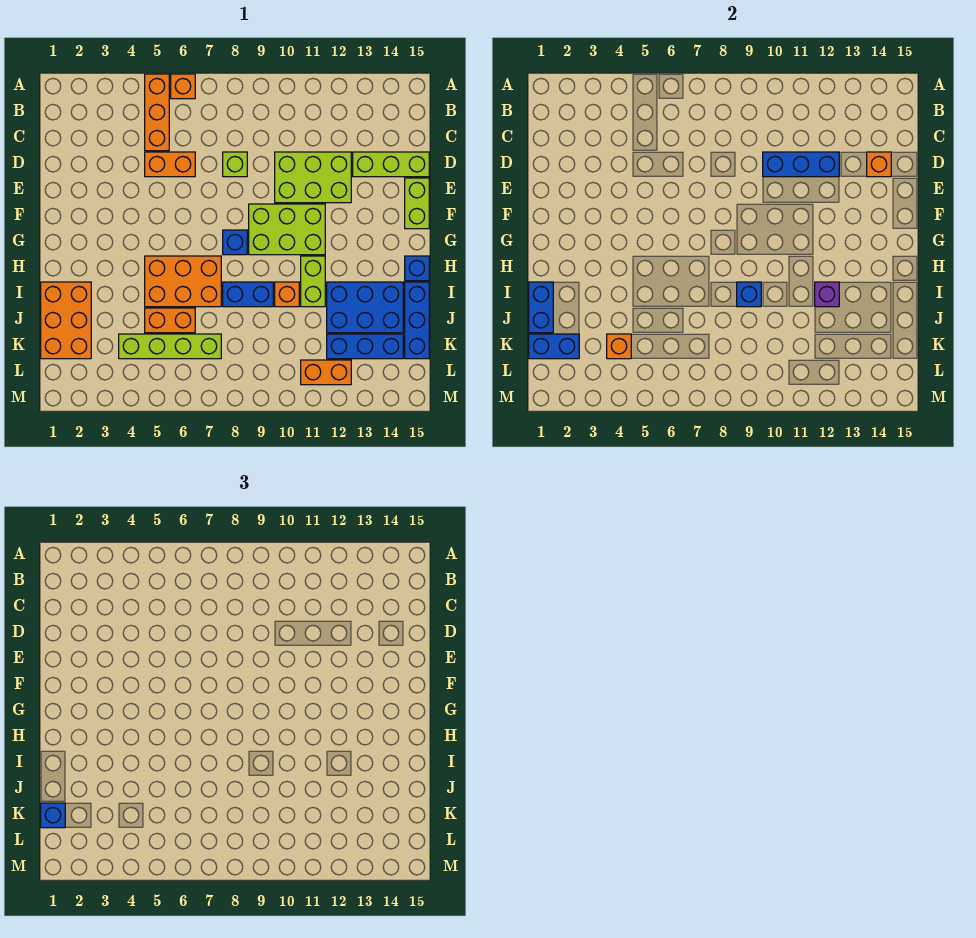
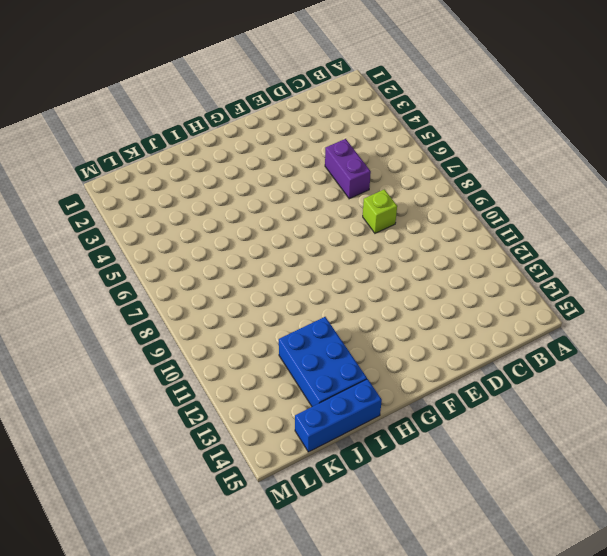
purple 1x2 brick [325,139,371,199] -> orange 1x2 brick [145,152,195,177]
none -> orange 1x3 brick [145,74,169,151]
none -> orange 1x1 brick [171,74,195,99]
none -> lime 2x3 brick [275,152,351,203]

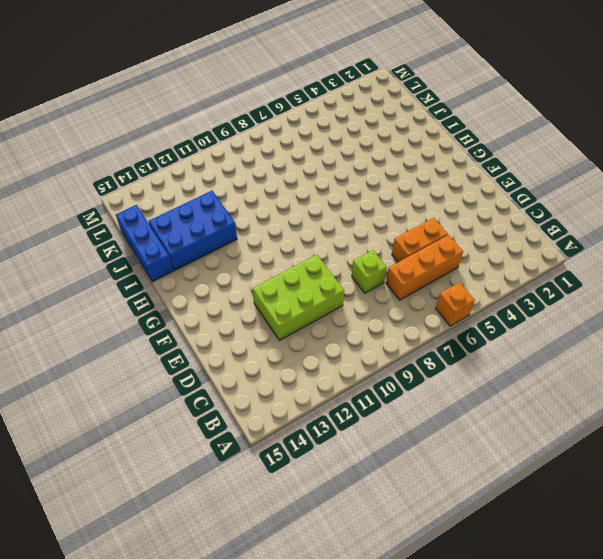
orange 1x3 brick [386,235,463,300] -> orange 1x3 brick turned to [145,74,169,151]
none -> lime 1x3 brick [353,152,429,177]
none -> lime 1x2 brick [405,178,429,229]
none -> lime 2x3 brick [249,204,325,255]

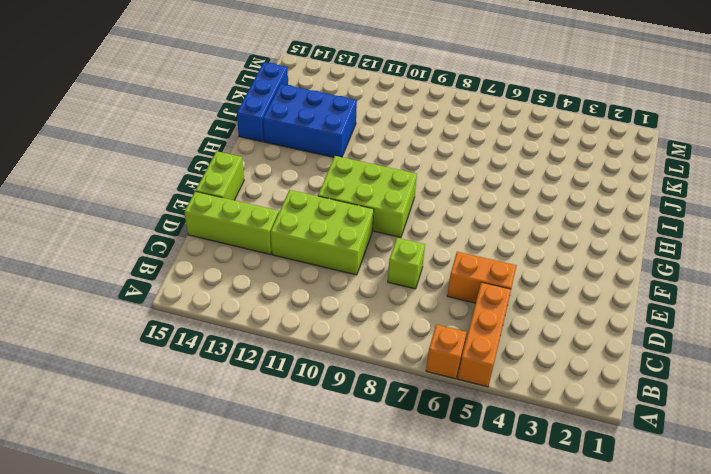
none -> blue 1x1 brick [223,230,247,255]
none -> orange 2x3 brick [145,256,221,307]
none -> lime 1x2 brick [301,256,325,307]

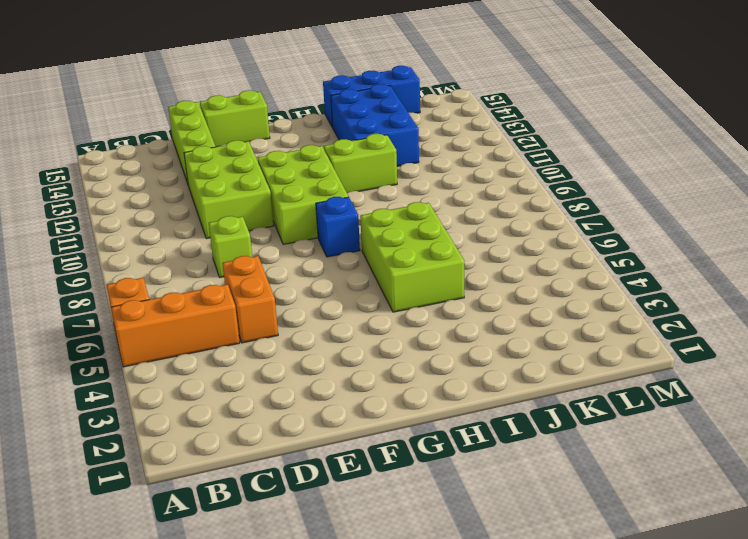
lime 2x3 brick [360,202,464,312] -> orange 2x3 brick [145,256,221,307]
none -> blue 1x1 brick [405,256,429,281]
none -> orange 2x3 brick [41,282,91,359]
none -> blue 1x2 brick [223,282,273,307]

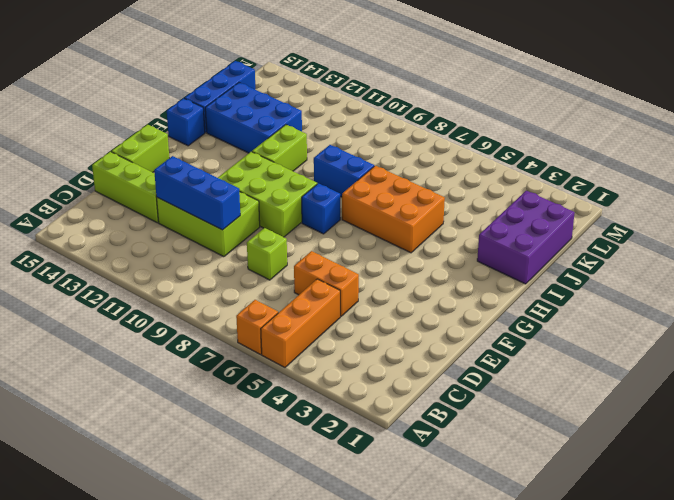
purple 2x3 brick [477,191,575,284] -> orange 2x3 brick [41,282,91,359]
none -> orange 1x1 brick [275,282,299,307]
none -> orange 1x2 brick [145,308,195,333]
none -> lime 1x4 brick [119,334,221,359]

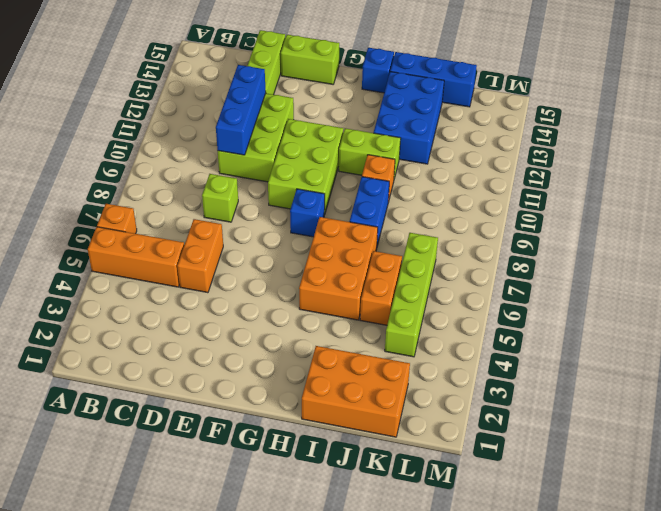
none -> blue 1x3 brick [327,334,403,359]
none -> orange 1x2 brick [301,360,351,385]
none -> orange 1x1 brick [867,152,891,177]

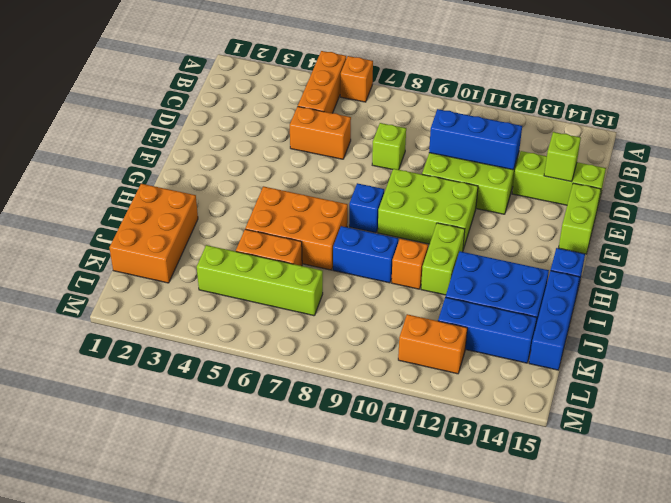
lime 1x1 brick [544,132,581,182] -> orange 1x1 brick [867,152,891,177]
none -> blue 1x2 brick [529,282,553,333]
none -> blue 1x1 brick [737,282,761,307]
none -> purple 1x1 brick [815,282,839,307]

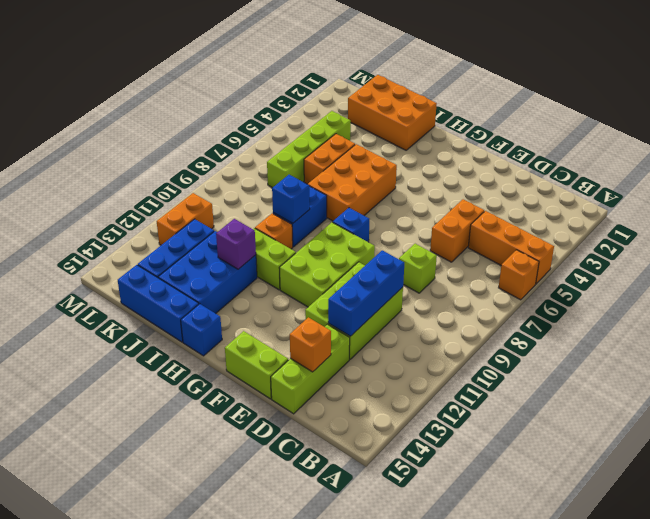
none -> blue 1x2 brick [529,282,553,333]
none -> blue 1x2 brick [529,334,579,359]
none -> orange 1x1 brick [607,334,631,359]

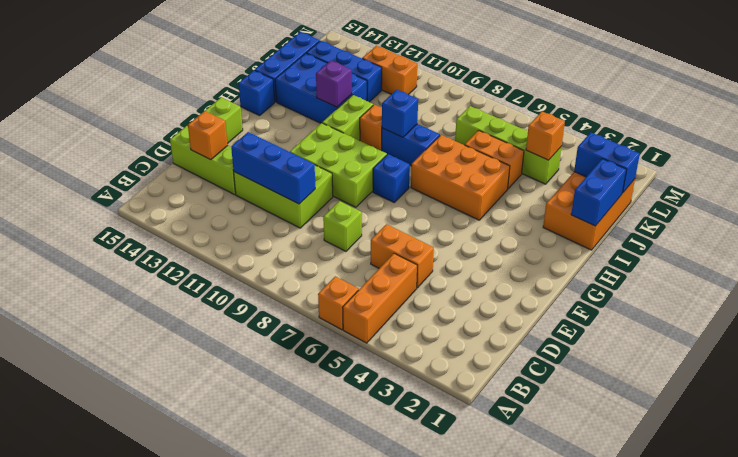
none -> blue 1x1 brick [41,803,65,828]

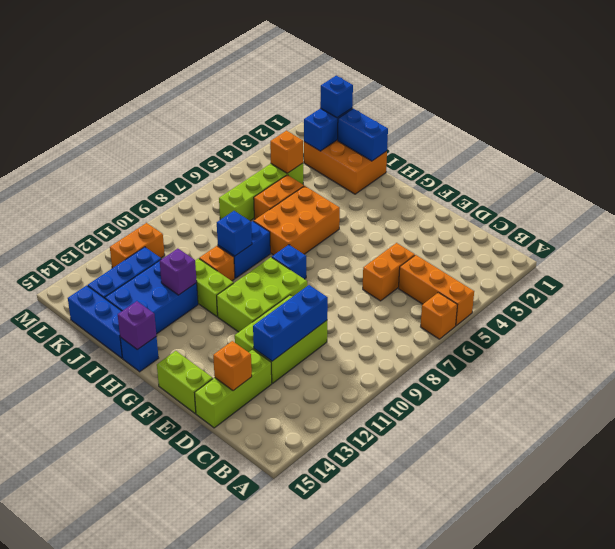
purple 1x1 brick [118,301,156,350] -> none
none -> lime 1x1 brick [223,152,247,177]

